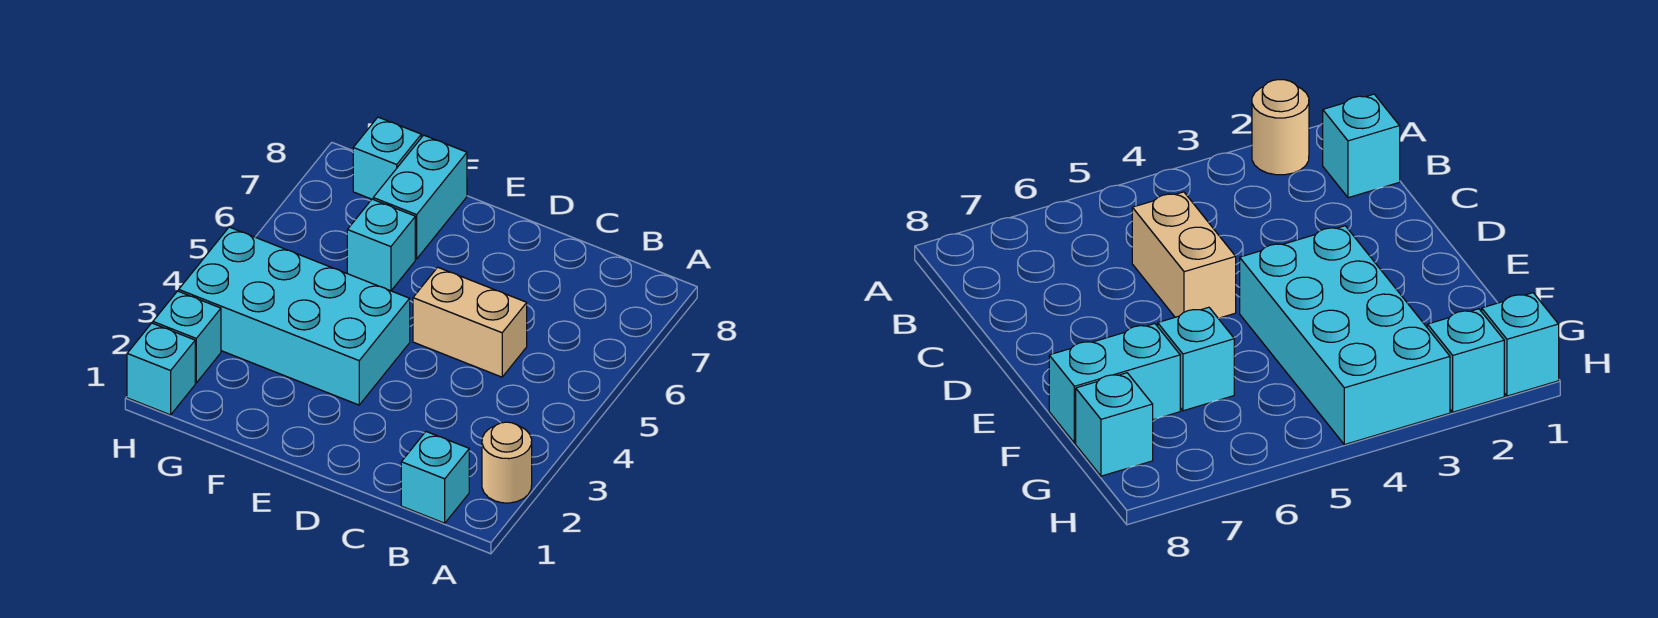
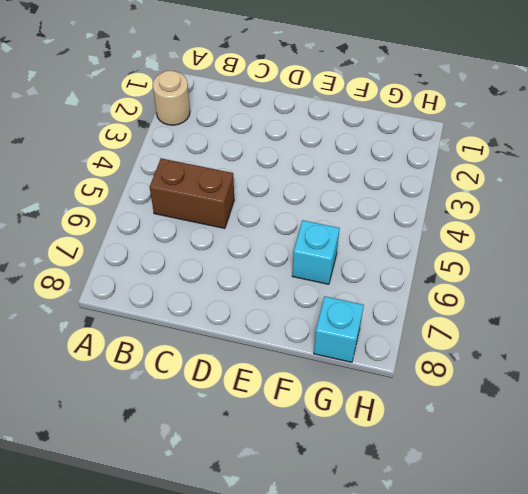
brown 1x2 brick [150,158,234,228] -> tan 1x2 brick [413,267,527,377]
none -> cyan 1x1 brick [401,432,469,523]
none -> cyan 2x4 brick [179,227,410,405]

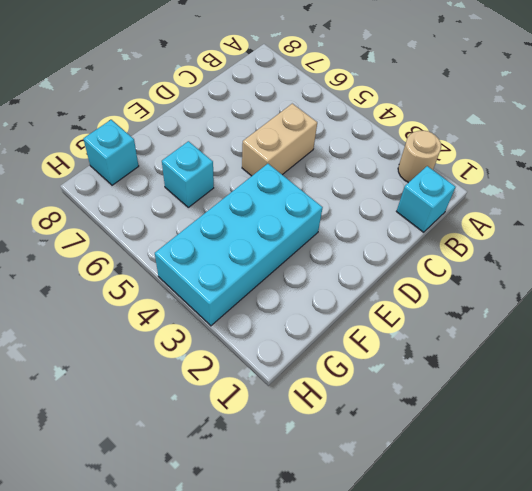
none -> cyan 1x2 brick [373,135,467,259]
none -> cyan 1x1 brick [127,323,195,415]

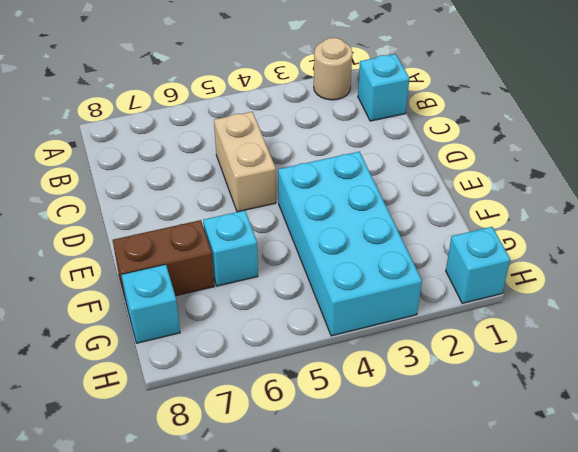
brown 1x2 brick [113,220,214,301] -> cyan 1x2 brick [373,135,467,259]
none -> cyan 1x1 brick [153,291,221,383]

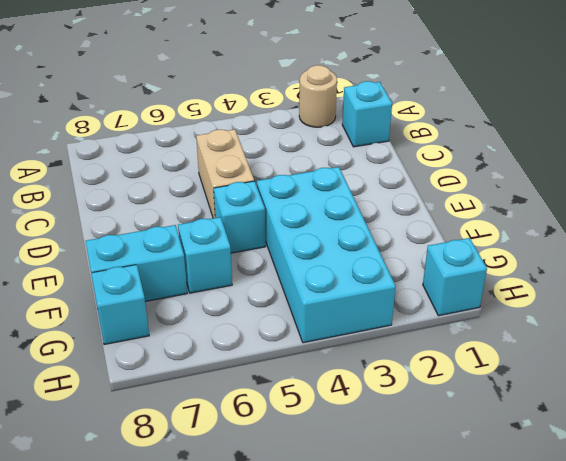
cyan 1x1 brick [214,181,265,253] -> cyan 1x1 brick moved to [153,291,221,383]

